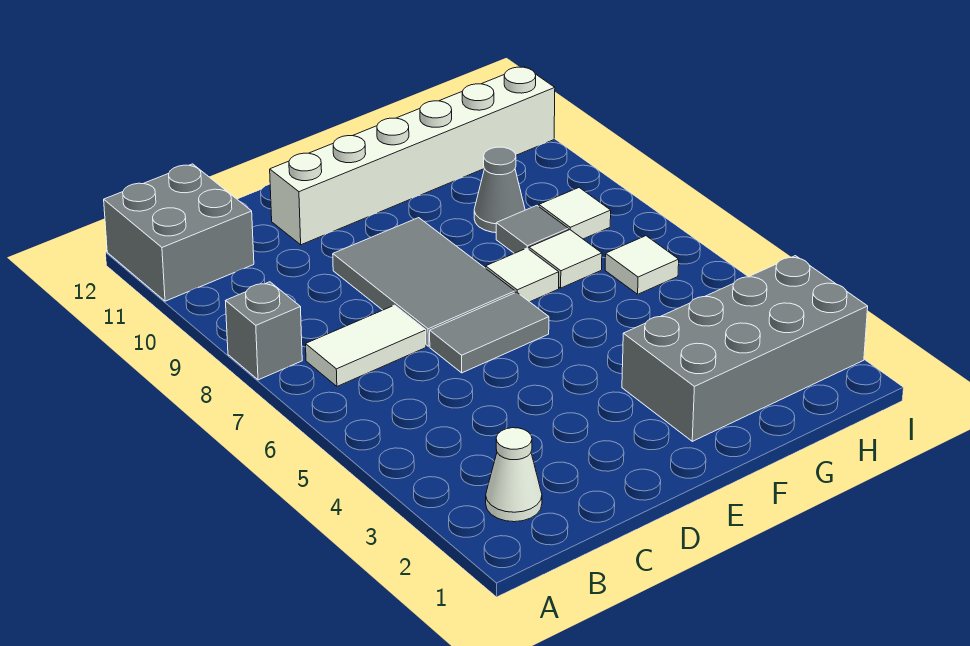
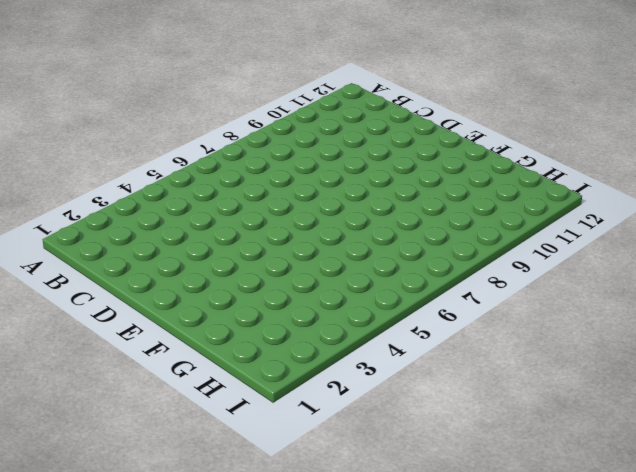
none -> grey 1x1 brick [226,282,302,380]
none -> grey 2x2 brick [104,164,254,301]
none -> white 1x1 cone [486,428,542,522]

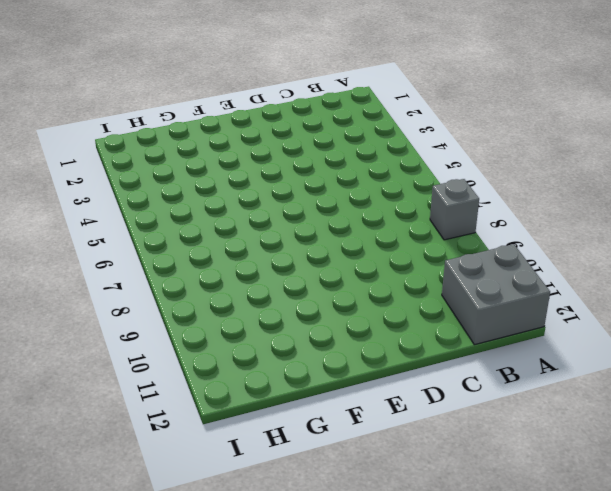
none -> white 1x1 cone [486,428,542,522]
none -> white 1x2 tile [306,305,426,386]
none -> grey 1x2 tile [430,292,549,373]

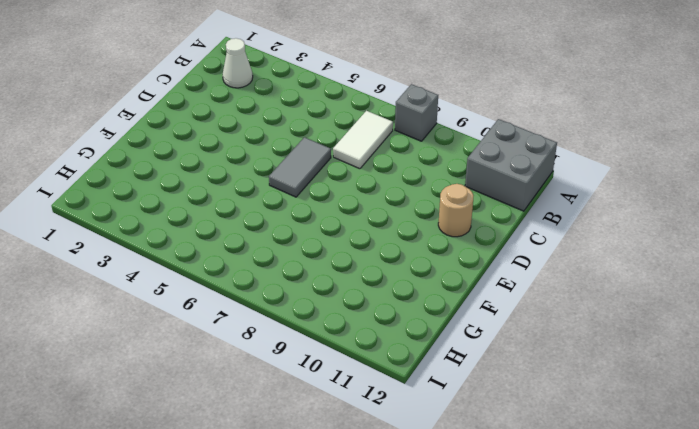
tan 1x1 round brick [438,184,474,237] -> white 1x6 brick [270,67,555,245]
none -> grey 2x3 tile [333,218,515,346]
none -> grey 2x4 brick [622,256,868,441]
none -> white 1x1 tile [486,248,559,302]

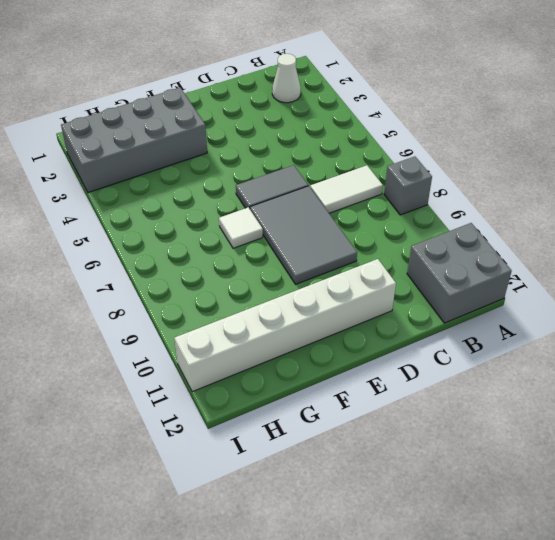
none -> white 1x1 tile [529,230,602,288]
none -> grey 1x1 tile [496,206,568,253]
none -> grey 1x1 cone [474,147,525,233]

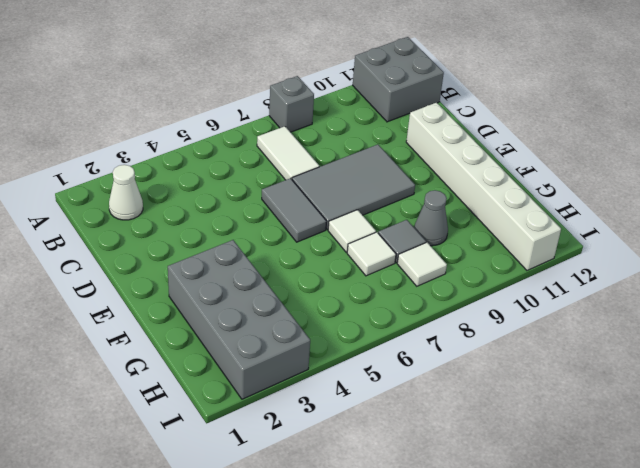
none -> white 1x1 tile [605,236,679,294]

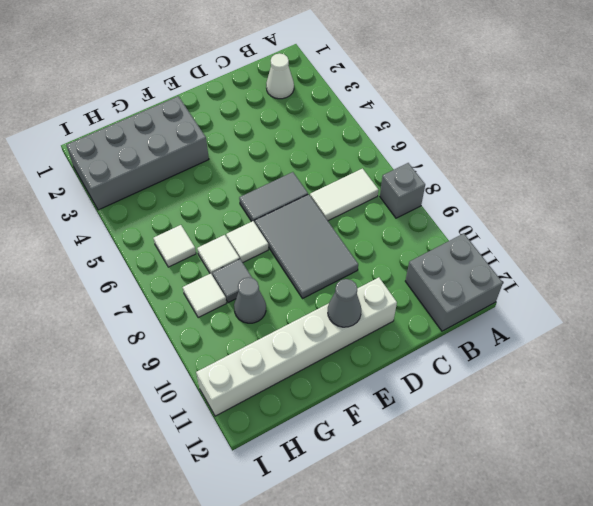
grey 1x1 cone [328,279,361,327] -> none

